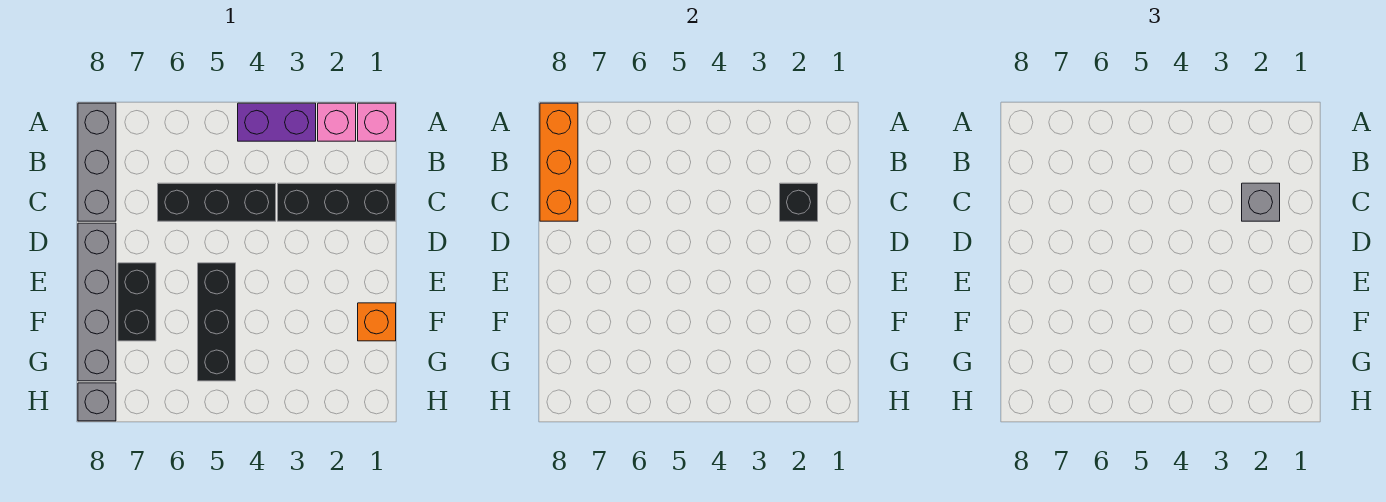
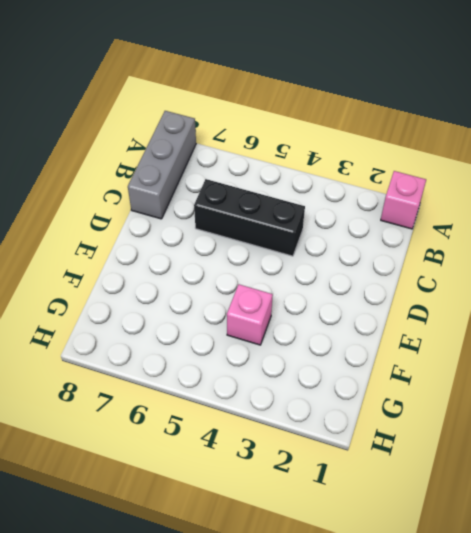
pink 1x1 brick [227,284,273,345] -> pink 1x1 brick moved to [318,103,356,141]
none -> purple 1x2 brick [238,103,316,141]
none -> black 1x3 brick [278,183,396,221]
none -> grey 1x4 brick [78,223,116,381]

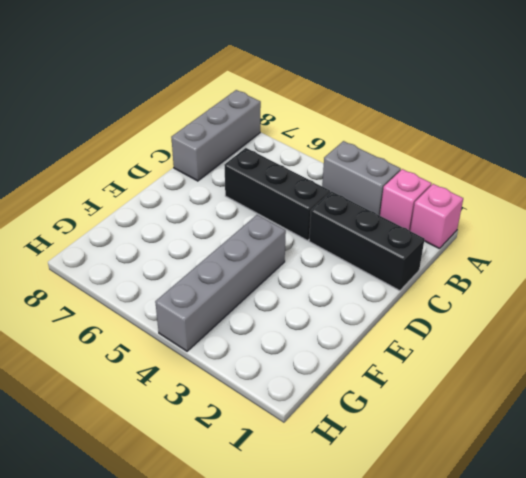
grey 1x2 brick [322,141,401,216] -> purple 1x2 brick [238,103,316,141]
grey 1x4 brick [155,215,286,351] -> grey 1x4 brick moved to [78,223,116,381]
none -> black 1x3 brick [198,263,236,381]
none -> black 1x2 brick [118,263,156,341]
none -> orange 1x1 brick [358,303,396,341]

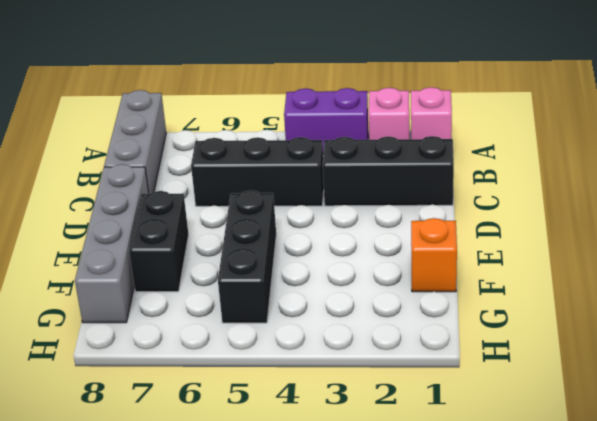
none -> grey 1x1 brick [78,383,116,421]
none -> orange 1x3 brick [540,103,578,221]
none -> black 1x1 brick [780,183,818,221]

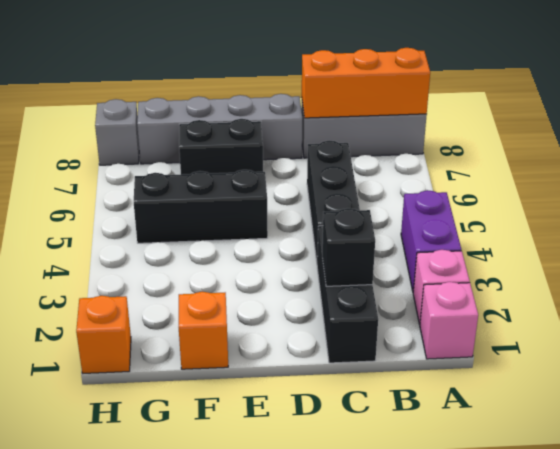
orange 1x1 brick [76,296,131,373] -> none
none -> grey 1x1 brick [1242,183,1280,221]

